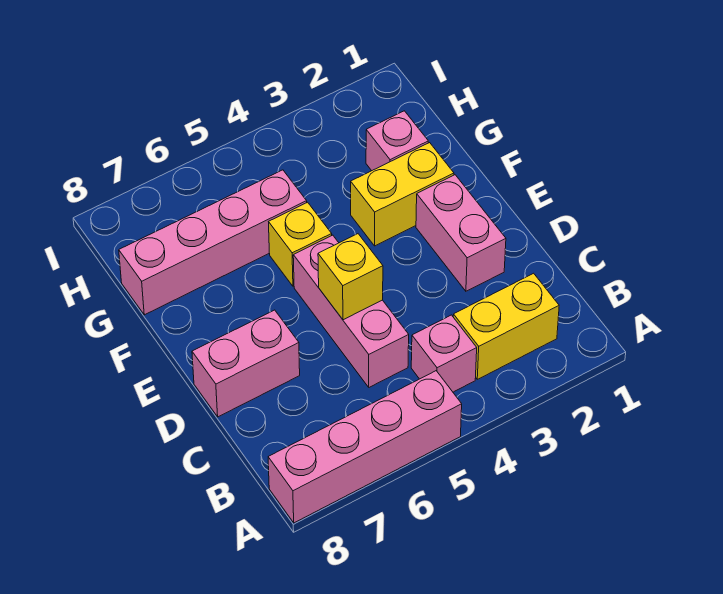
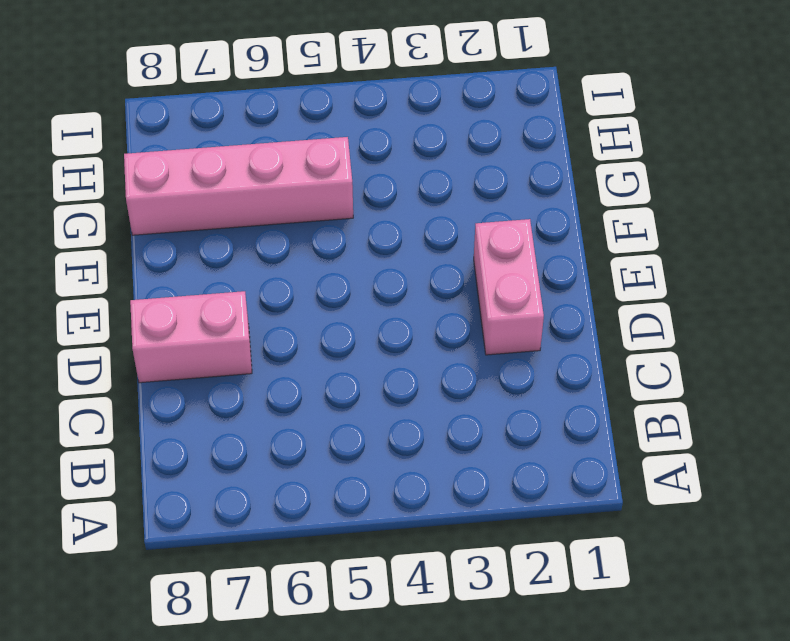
none -> pink 1x4 brick [268,371,462,523]
none -> yellow 1x2 brick [453,273,559,379]

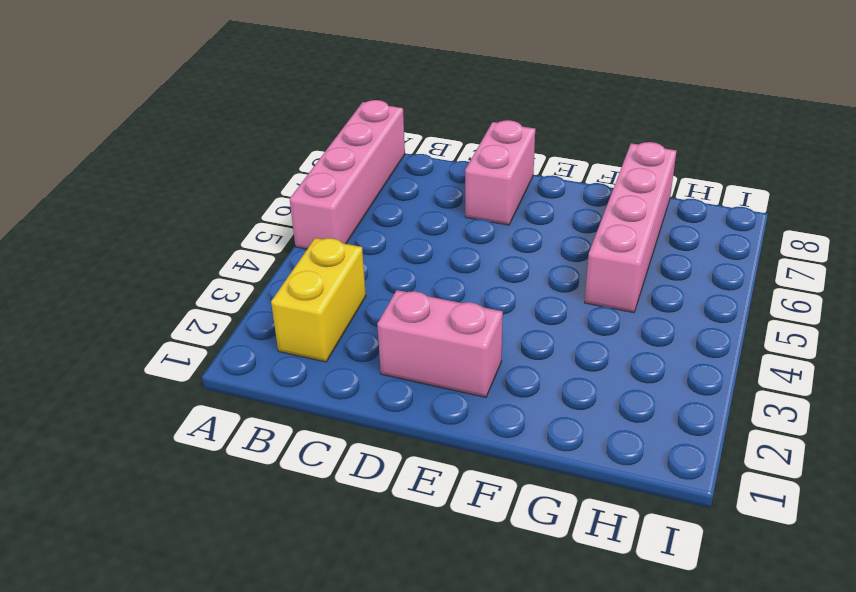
none -> pink 1x1 brick [411,315,477,392]
none -> pink 1x3 brick [293,235,409,387]

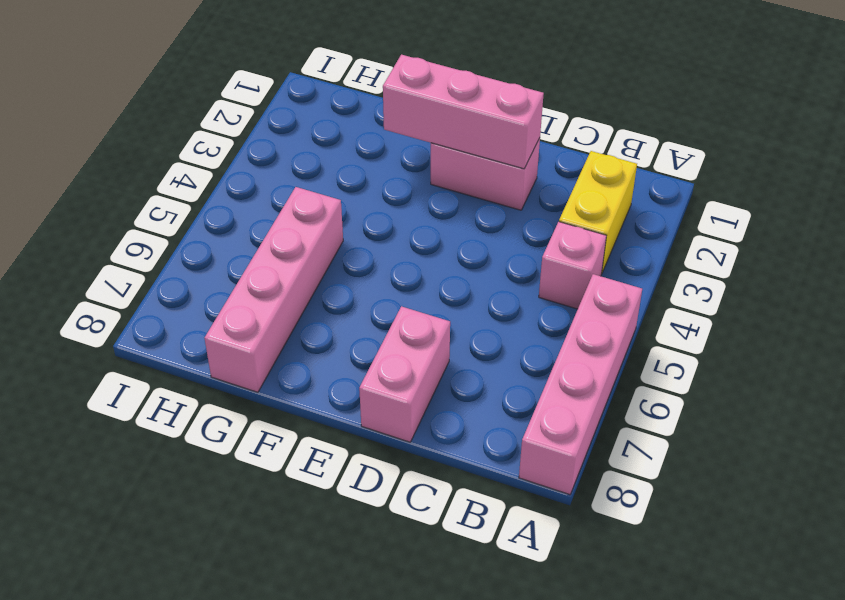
pink 1x3 brick [383,55,544,169] -> pink 1x3 brick moved to [293,235,409,387]
none -> yellow 1x2 brick [351,143,454,246]
none -> yellow 1x1 brick [269,202,332,286]

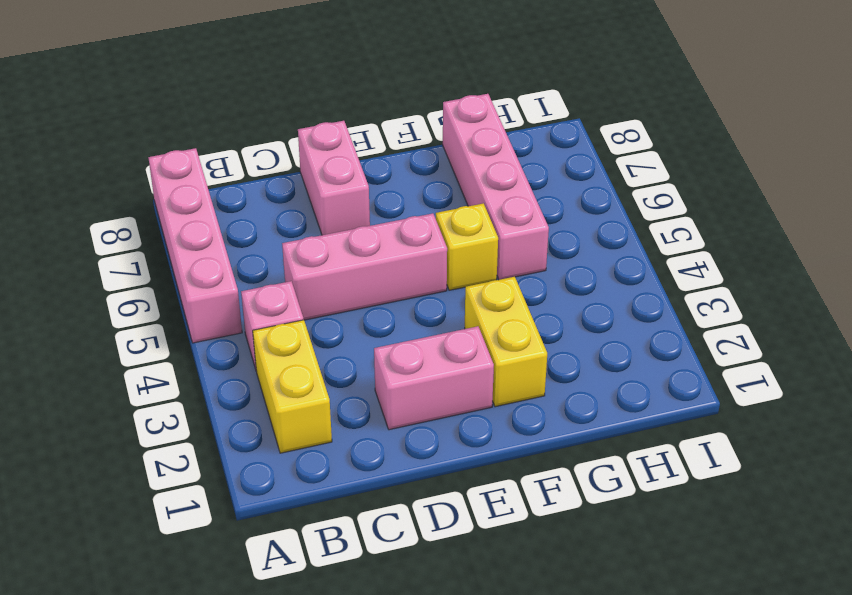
none -> pink 1x1 brick [366,111,428,171]
none -> yellow 1x1 brick [318,234,383,320]

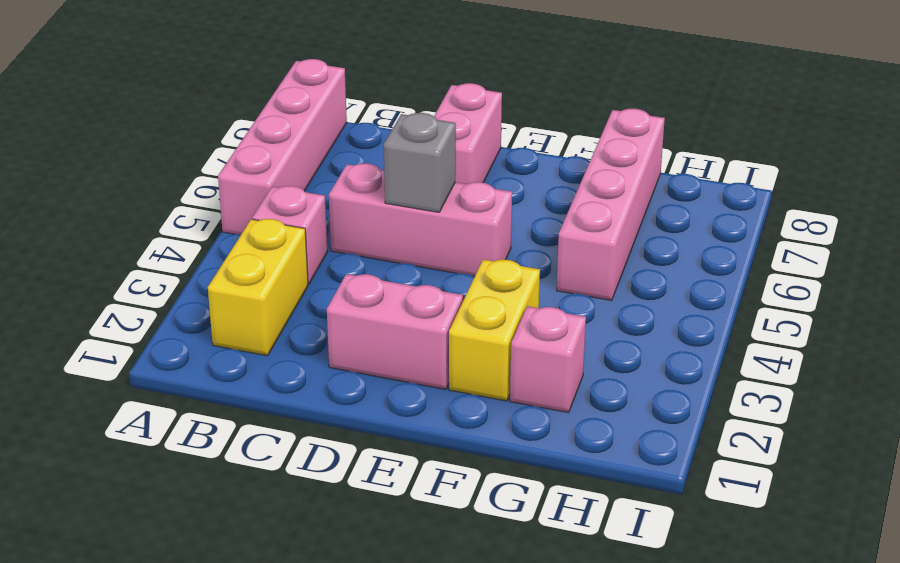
grey 1x1 brick [384,113,456,212] -> yellow 1x1 brick [318,234,383,320]
none -> yellow 1x1 brick [269,202,332,286]

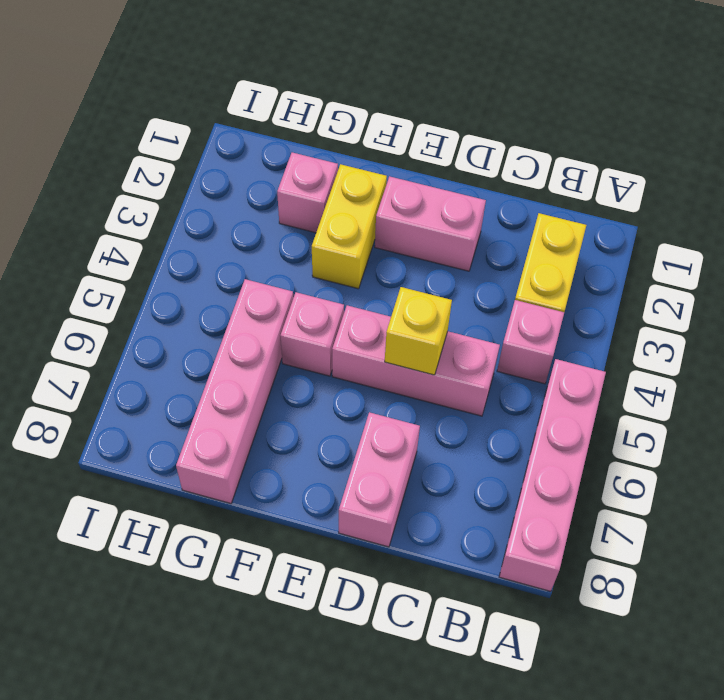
pink 1x1 brick [280,292,344,376] -> yellow 1x1 brick [269,202,332,286]

